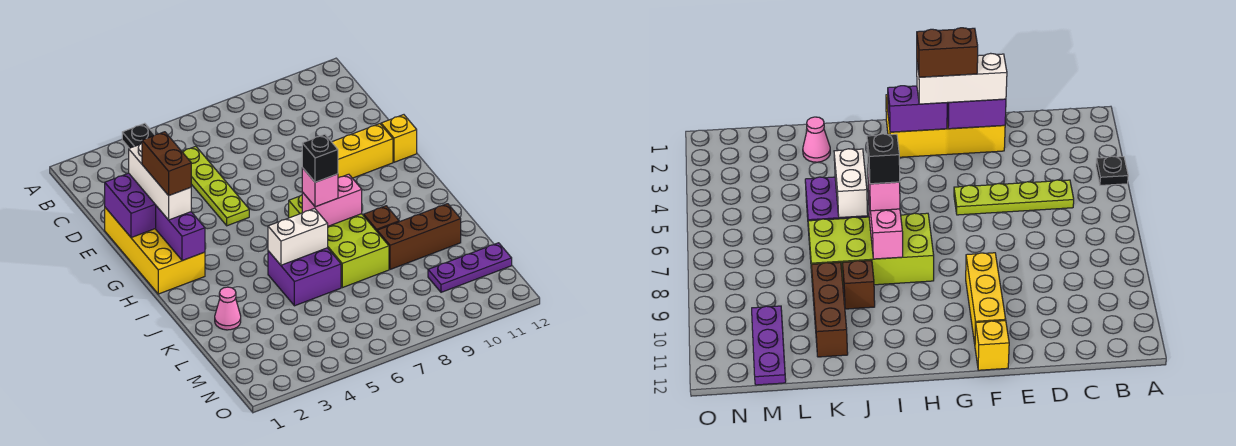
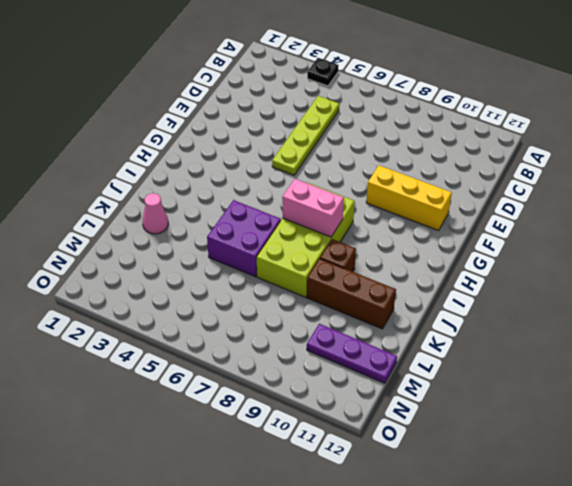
none -> yellow 2x4 brick [105,208,205,294]
none -> yellow 1x1 brick [381,115,417,162]
none -> purple 2x2 brick [105,173,156,238]

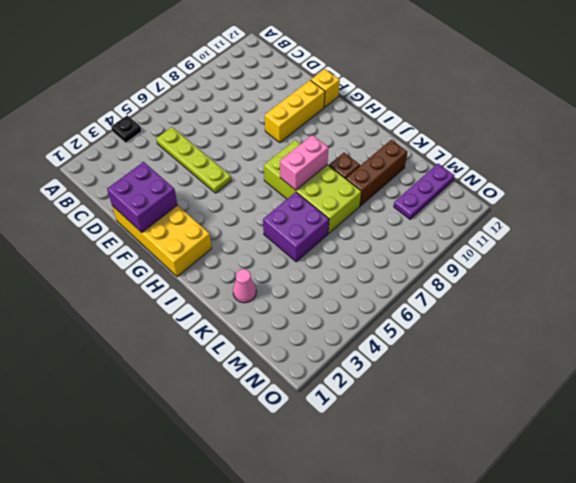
none -> purple 1x2 brick [156,206,205,261]
none -> white 1x2 brick [268,208,328,265]
none -> white 1x3 brick [129,143,191,220]

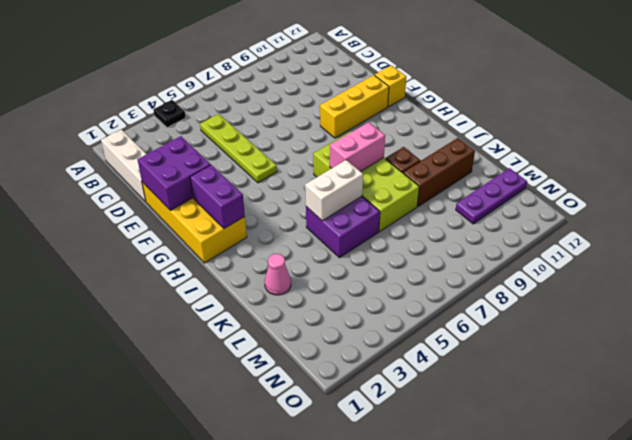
white 1x3 brick [101,129,146,202] -> white 1x3 brick moved to [129,143,191,220]
none -> pink 1x1 brick [302,168,338,207]
none -> brown 1x2 brick [142,132,191,196]
none -> black 1x1 brick [302,134,338,182]

